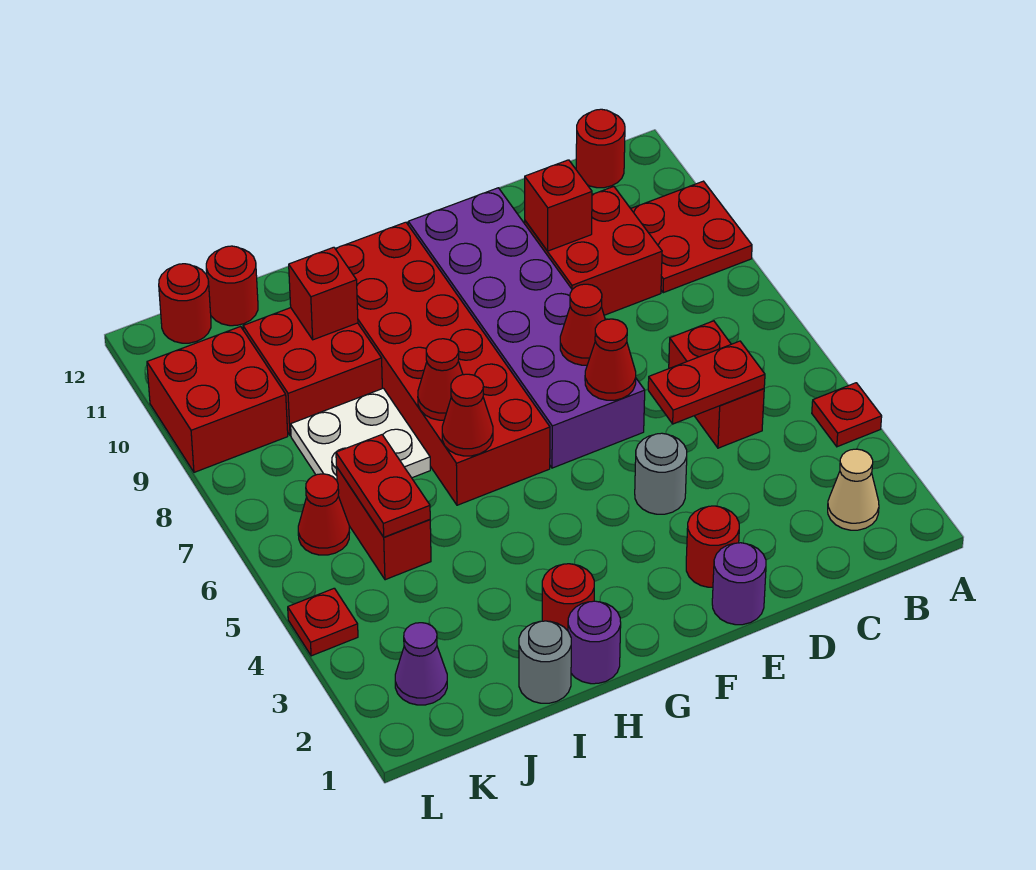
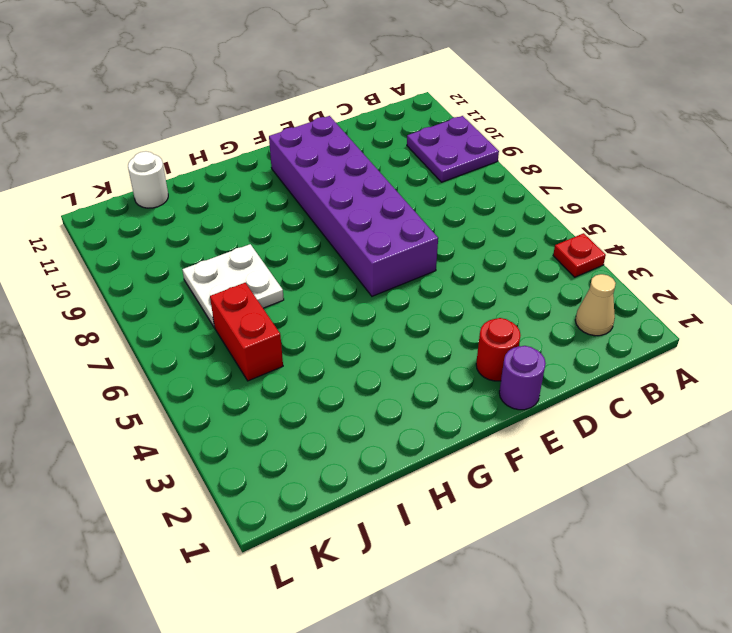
purple 2x2 plate [407,116,499,182] -> red 2x2 plate [631,181,752,293]
white 1x1 round brick [128,151,168,208] -> red 1x1 round brick [206,246,258,326]
none -> red 1x1 round brick [576,109,625,188]
none -> red 1x2 brick [669,321,764,448]
none -> red 2x2 brick [525,187,662,315]
none -> grey 1x1 round brick [635,433,687,514]

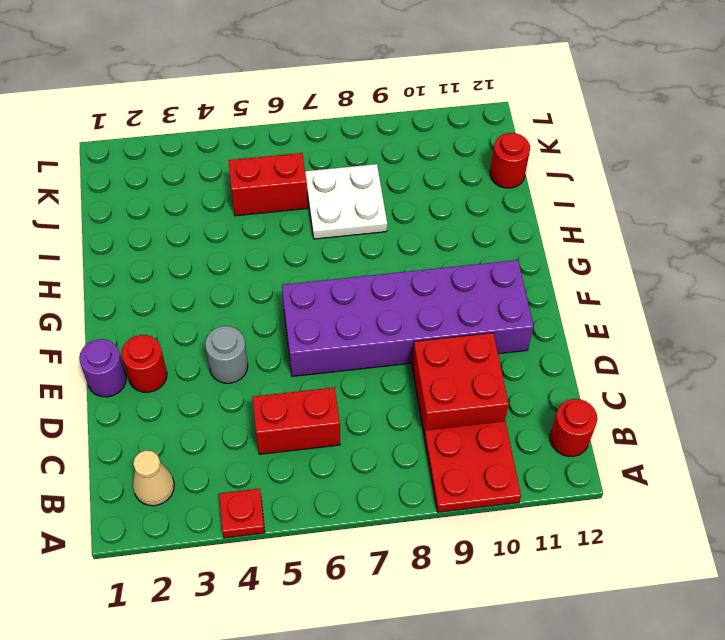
none -> red 2x6 brick [335,222,550,505]
none -> purple 1x1 round brick [568,601,621,684]
none -> red 1x1 round brick [542,564,594,631]
none -> grey 1x1 round brick [519,621,571,703]

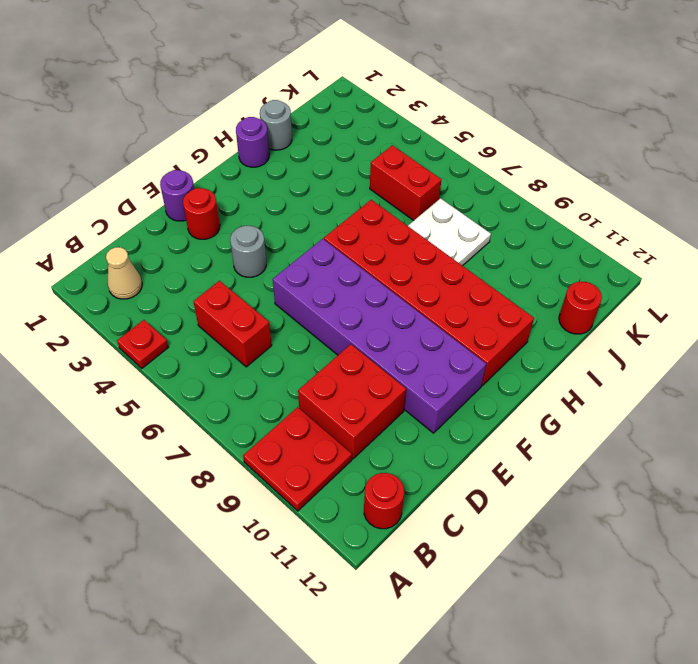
none -> red 1x1 round brick [542,564,594,631]
none -> red 2x2 brick [243,308,382,436]
none -> purple 1x1 cone [395,623,447,705]
none -> red 1x1 cone [298,474,350,555]

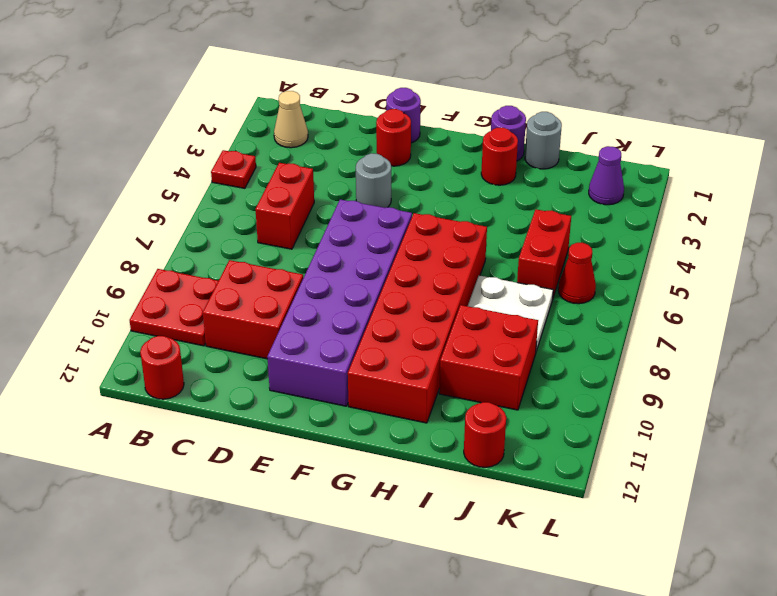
none -> red 2x2 brick [147,327,288,472]
none -> red 1x1 round brick [159,264,211,343]
none -> red 1x1 plate [288,588,358,656]
none -> red 1x2 plate [648,341,765,424]

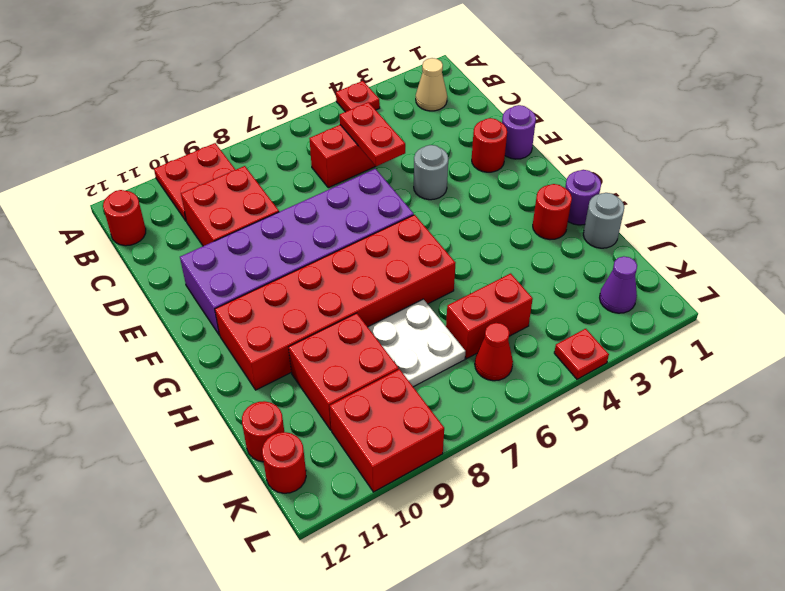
none -> red 1x1 brick [525,160,592,251]
none -> red 1x1 cone [585,319,636,400]
none -> red 1x1 cone [560,284,605,365]
none -> red 1x1 cone [442,374,493,456]

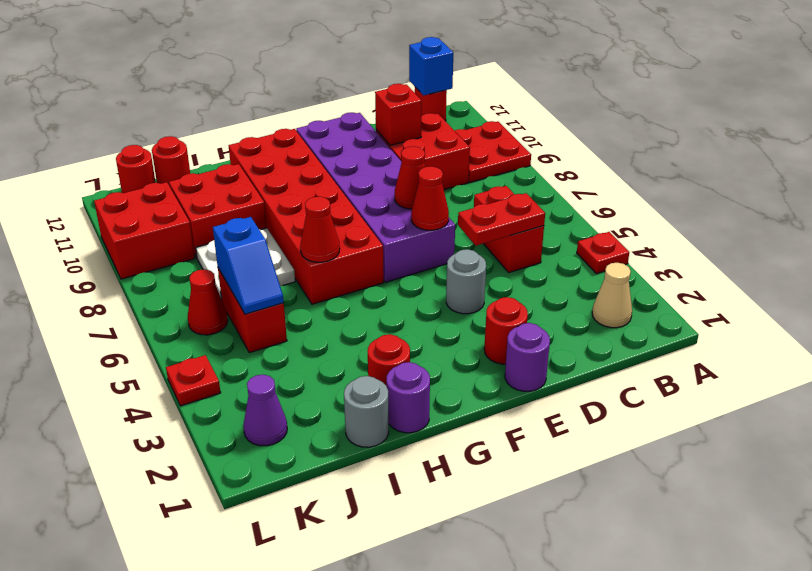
blue 1x1 brick [409,37,453,96] -> none
blue 1x2 slope [213,217,284,314] -> red 1x2 plate [336,435,430,537]
none -> red 1x1 cone [418,339,463,420]
none -> red 1x1 brick [289,247,358,340]

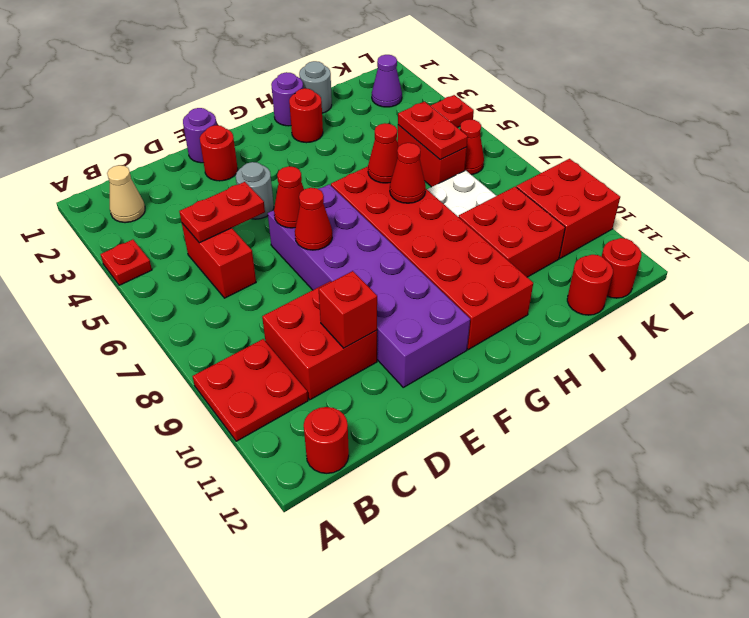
none -> red 1x1 brick [289,247,358,340]

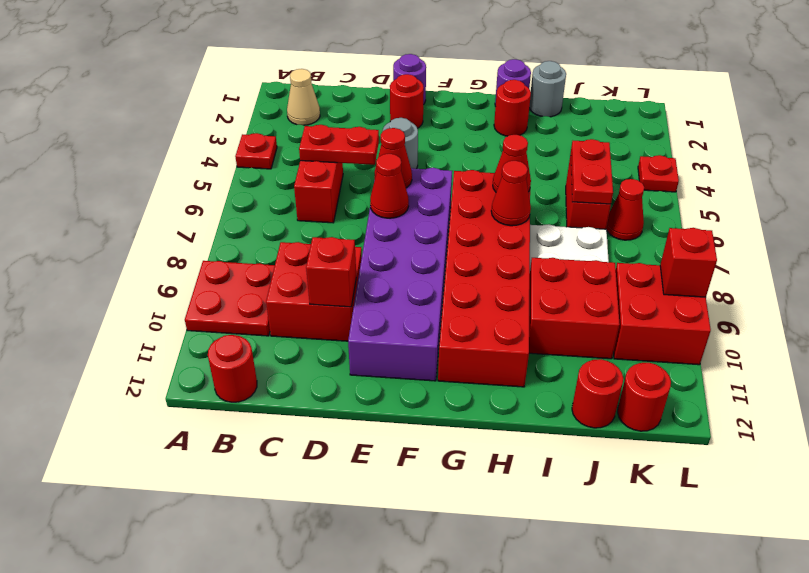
red 1x1 brick [660,228,717,297] -> red 1x1 brick moved to [289,247,358,340]
none -> purple 1x1 cone [395,623,447,705]

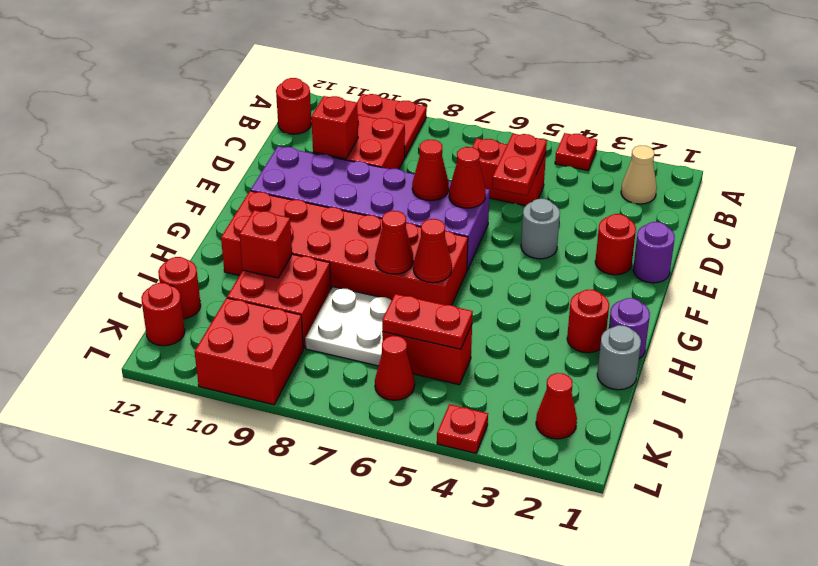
red 1x1 cone [536,373,577,439] -> purple 1x1 cone [395,623,447,705]

